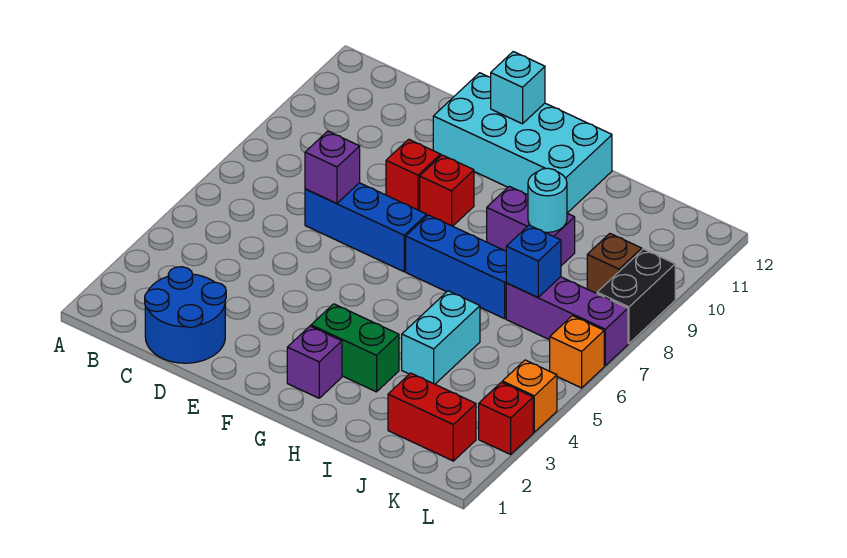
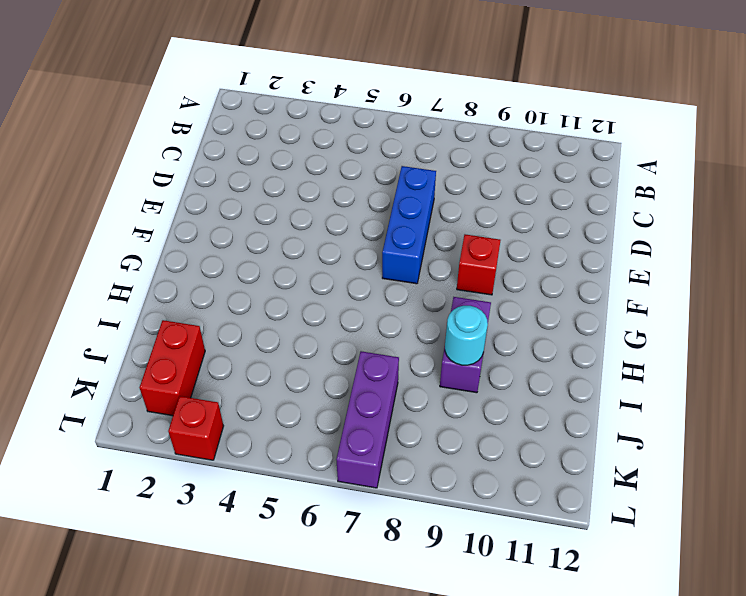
none -> blue 2x2 round brick [145,267,226,363]
none -> red 1x1 brick [386,139,441,210]
none -> cyan 2x4 brick [433,73,612,213]

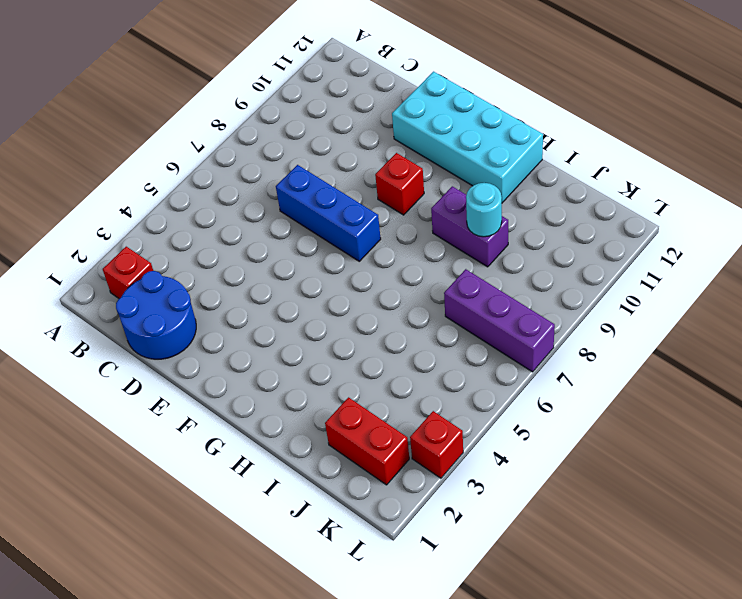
red 1x1 brick [103,247,153,299] -> red 1x1 brick moved to [386,139,441,210]
none -> purple 1x1 brick [287,326,342,398]
none -> green 1x2 brick [311,304,399,392]
none -> blue 1x3 brick [406,215,506,319]

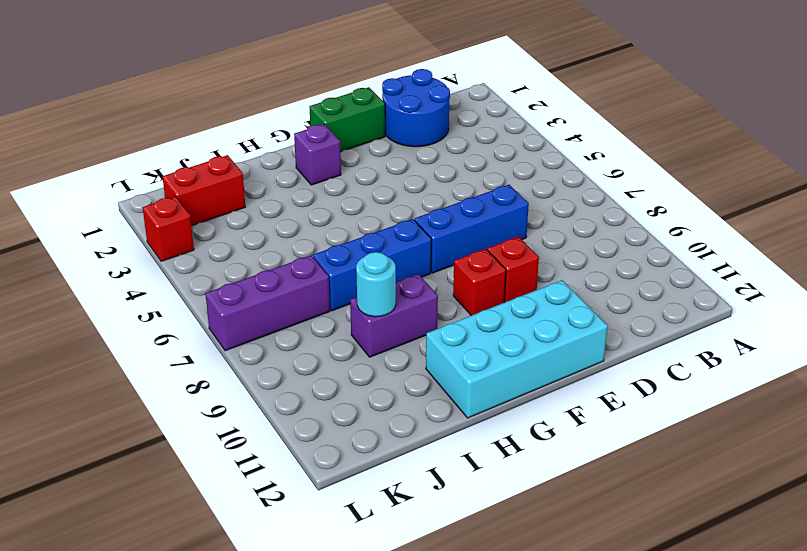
green 1x2 brick [309,87,385,152] -> green 1x2 brick moved to [311,304,399,392]
none -> cyan 1x2 brick [402,291,480,384]
none -> brown 1x1 brick [587,234,642,294]
none -> orange 1x1 brick [502,360,557,432]

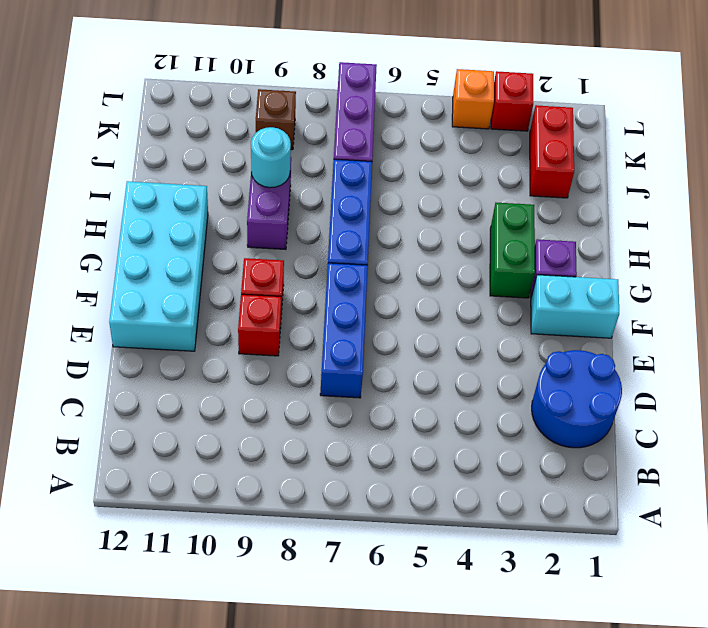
cyan 1x2 brick [531,275,619,338] -> cyan 1x2 brick moved to [402,291,480,384]
none -> orange 1x1 brick [550,316,604,388]
none -> black 1x2 brick [597,249,675,343]
none -> purple 1x1 brick [305,131,360,203]

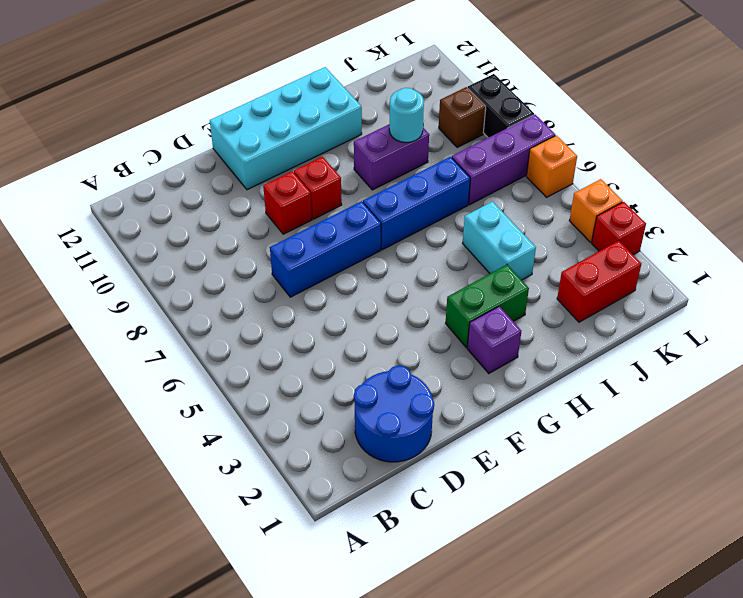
none -> purple 1x1 brick [305,131,360,203]
none -> cyan 1x1 brick [491,52,545,124]
none -> blue 1x1 brick [506,225,561,297]

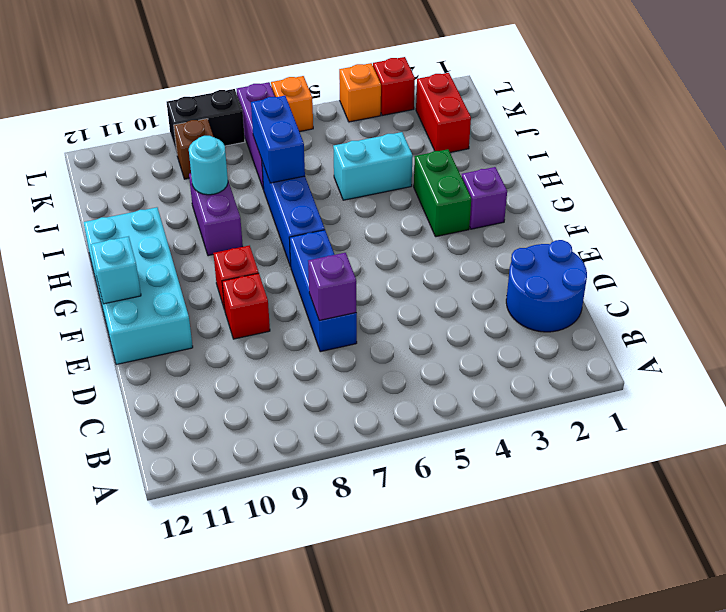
blue 1x2 brick [251,96,305,183] -> blue 1x1 brick [506,225,561,297]

